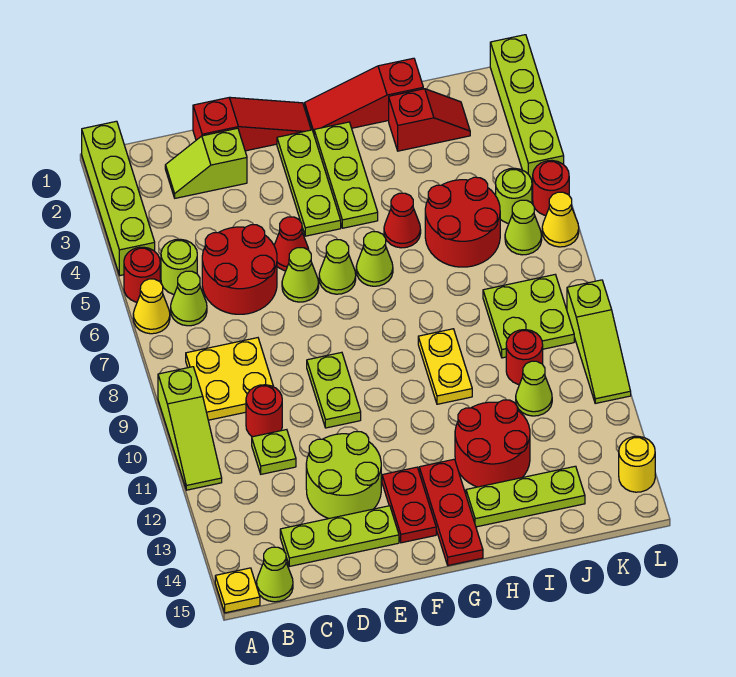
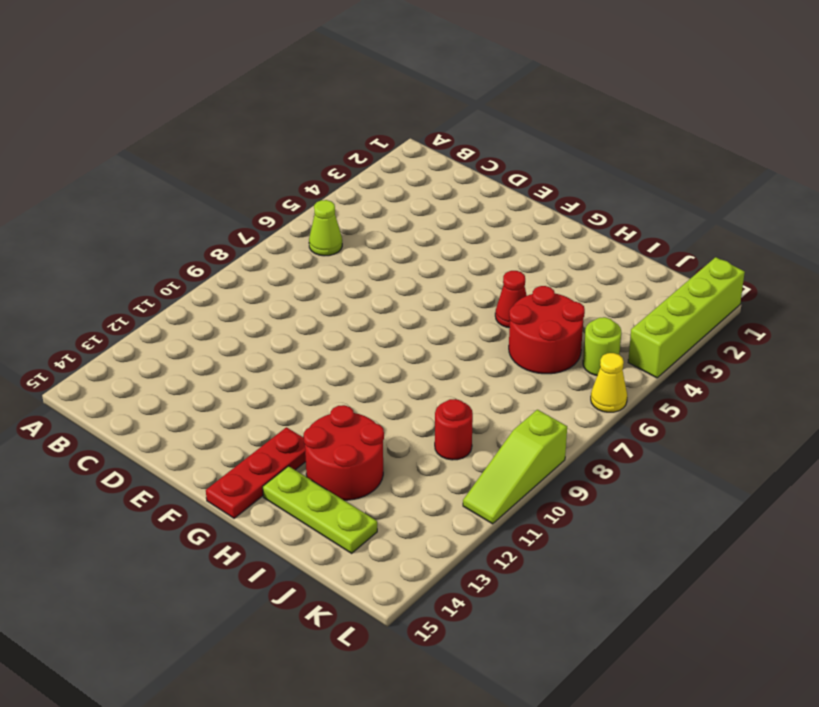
none -> lime 1x4 brick [82,121,155,275]
none -> red 1x1 round brick [124,247,160,302]
none -> yellow 1x1 cone [133,279,170,334]
none -> lime 1x3 slope [158,367,222,490]

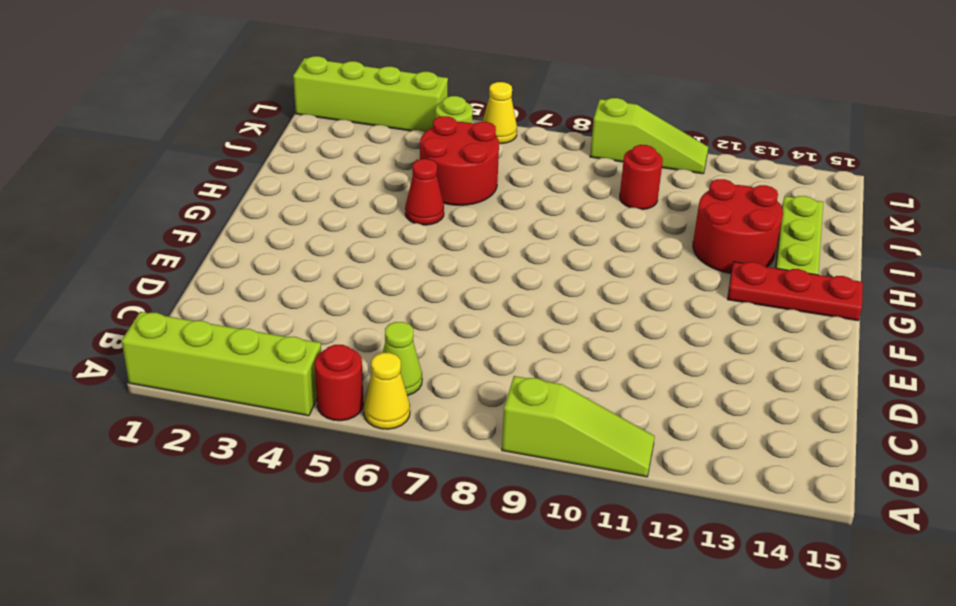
none -> yellow 1x1 plate [215,568,260,613]
none -> lime 1x1 round brick [161,239,197,294]
none -> yellow 2x2 plate [186,338,274,420]
none -> lime 1x1 cone [257,547,293,602]

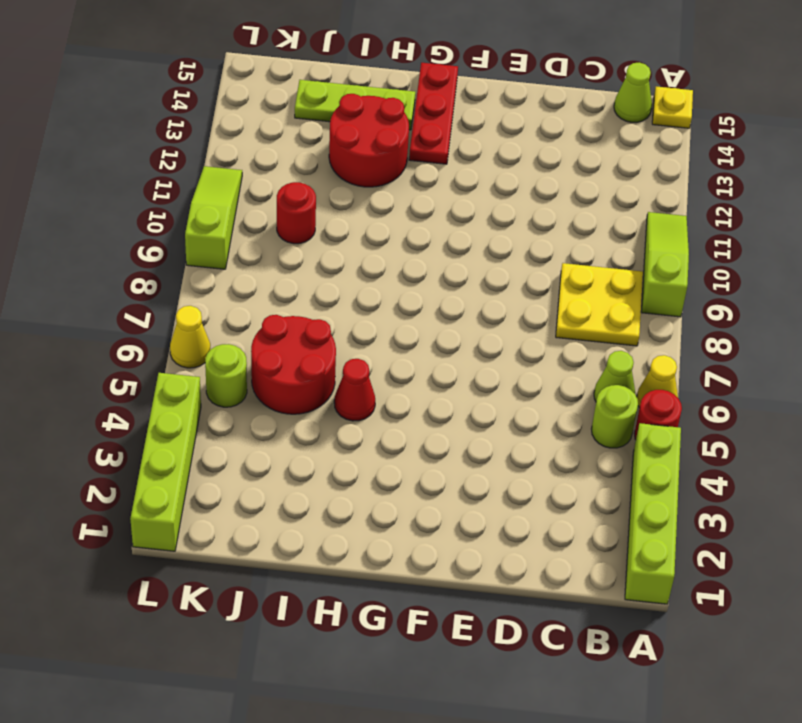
none -> lime 1x2 slope [165,128,247,198]
none -> red 2x2 round brick [202,225,277,314]
none -> red 1x1 round brick [246,385,282,437]
none -> lime 1x1 plate [252,430,296,474]

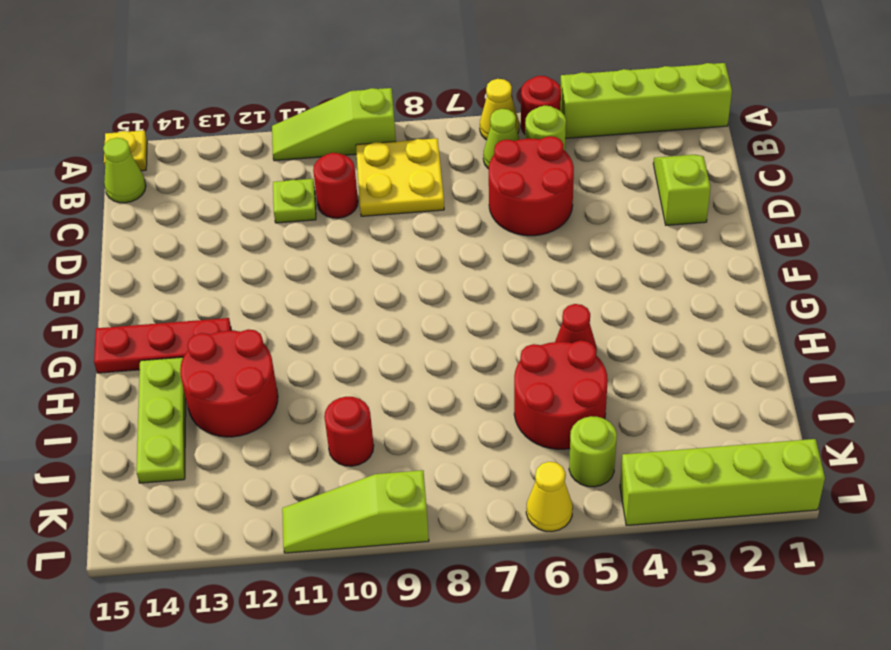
none -> lime 1x3 plate [280,506,399,566]
none -> red 1x3 slope [193,97,311,151]
none -> lime 2x2 round brick [306,432,381,519]
none -> red 1x1 cone [274,217,309,271]

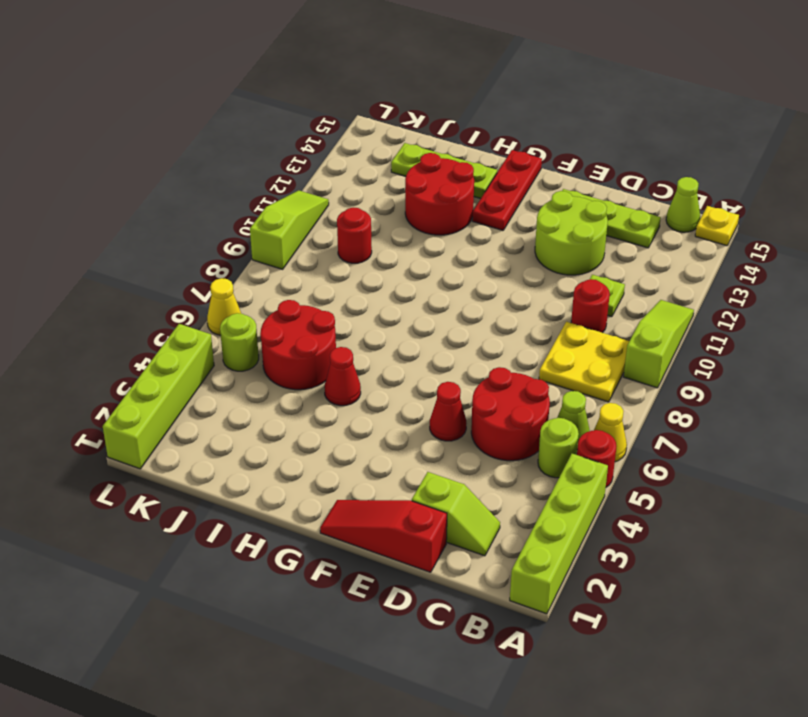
none -> lime 1x1 cone [282,248,319,302]
none -> lime 1x2 plate [307,352,361,428]
none -> lime 1x3 plate [277,130,341,236]
none -> lime 1x1 cone [319,240,356,294]

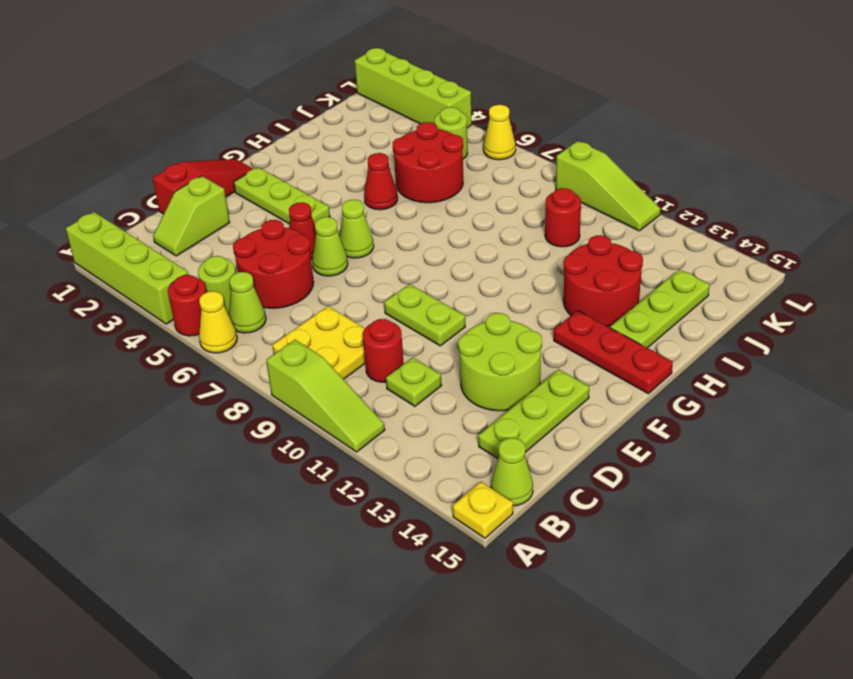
none -> red 1x2 plate [382,467,436,543]
none -> red 1x3 slope [305,58,423,133]
none -> lime 1x3 plate [314,122,378,228]
none -> lime 1x1 cone [356,232,393,286]

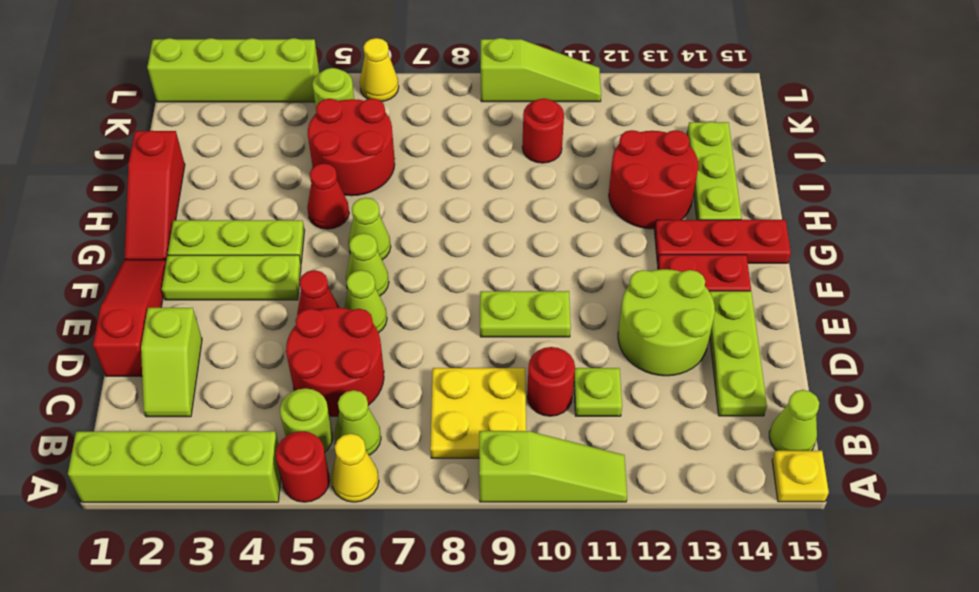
none -> yellow 1x2 plate [418,329,472,404]
none -> red 1x2 slope [389,89,470,151]
none -> lime 2x2 plate [483,275,574,358]
none -> lime 1x1 cone [516,361,552,416]

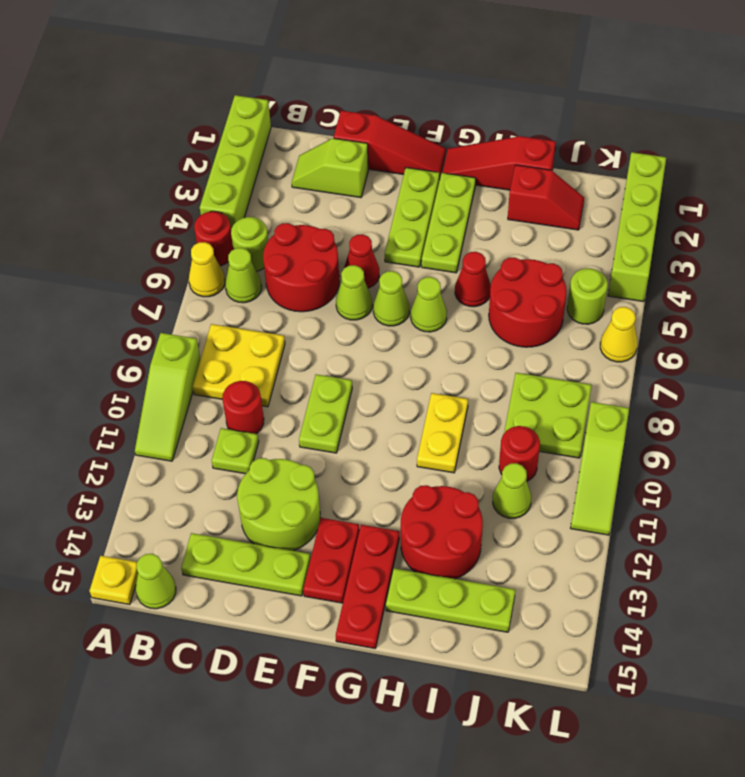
none -> lime 1x1 cone [505,200,542,255]
none -> red 1x1 round brick [533,161,569,216]
none -> yellow 1x1 round brick [619,436,655,492]

